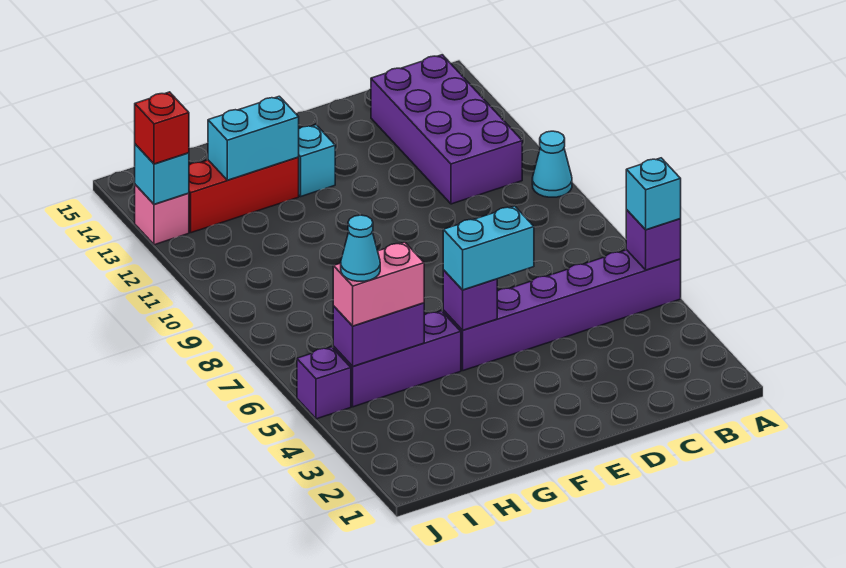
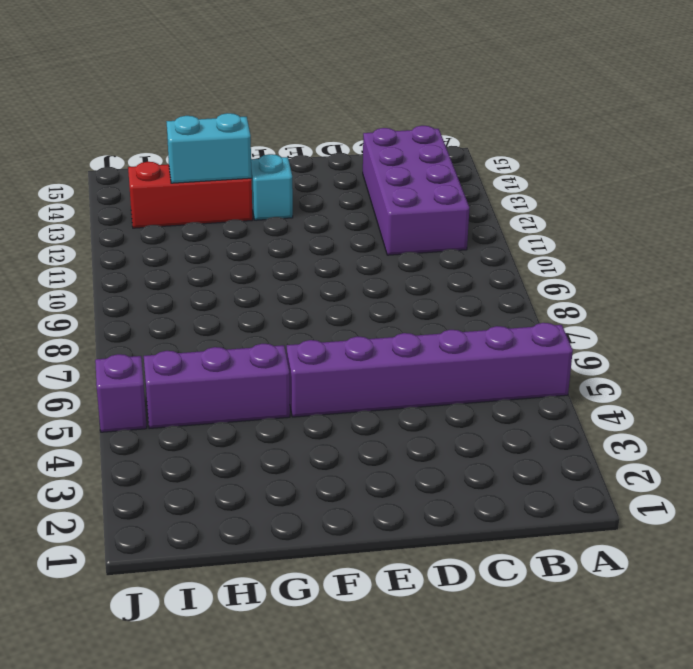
none -> cyan 1x1 cone [532,131,572,197]
none -> pink 1x1 brick [135,185,189,245]
none -> purple 1x1 brick [626,210,681,270]

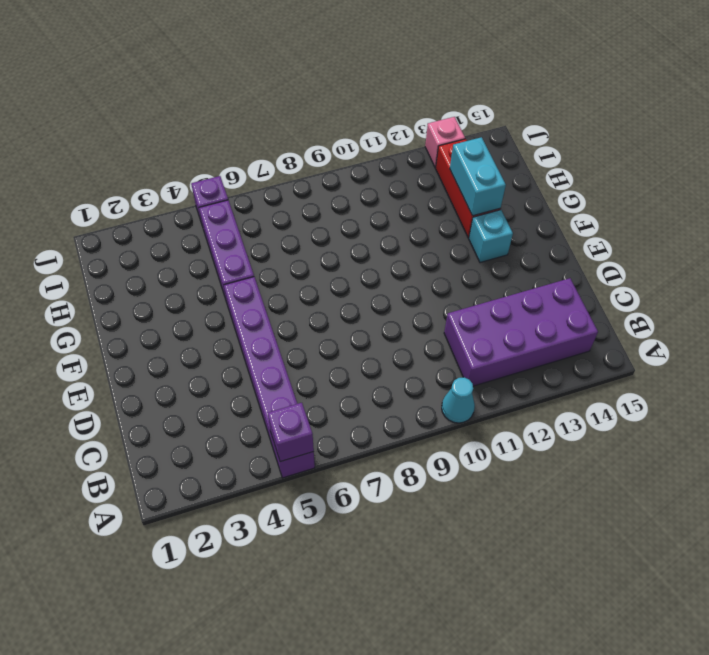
none -> purple 1x1 brick [443,270,497,330]
none -> purple 1x2 brick [333,303,424,366]
none -> cyan 1x1 brick [135,144,189,204]

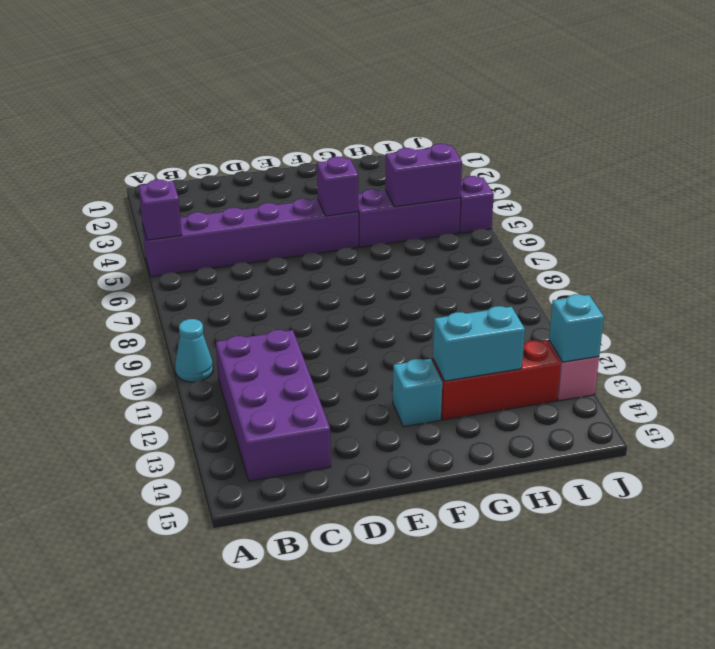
none -> cyan 1x1 brick [626,158,681,230]
none -> cyan 1x2 brick [443,206,534,290]
none -> pink 1x2 brick [333,242,424,326]

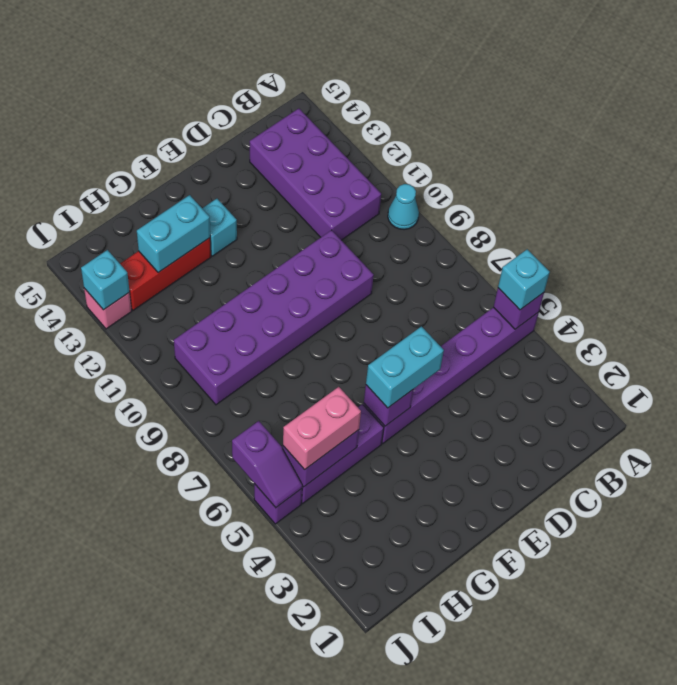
purple 2x6 brick [174,230,374,405] -> none
purple 1x2 slope [232,421,302,508] -> none
none -> red 1x1 brick [135,92,189,164]
none -> cyan 1x1 cone [341,215,380,281]

